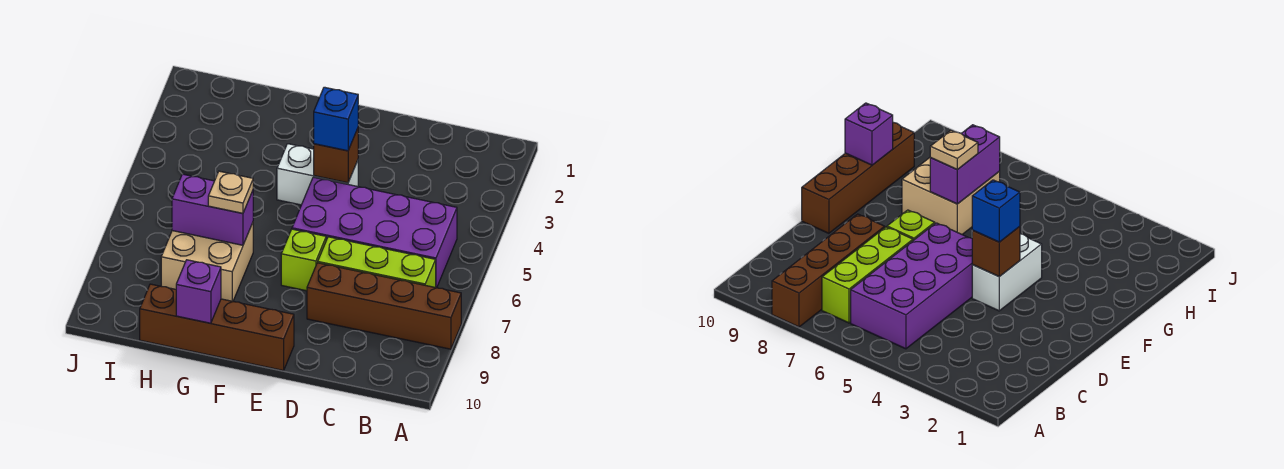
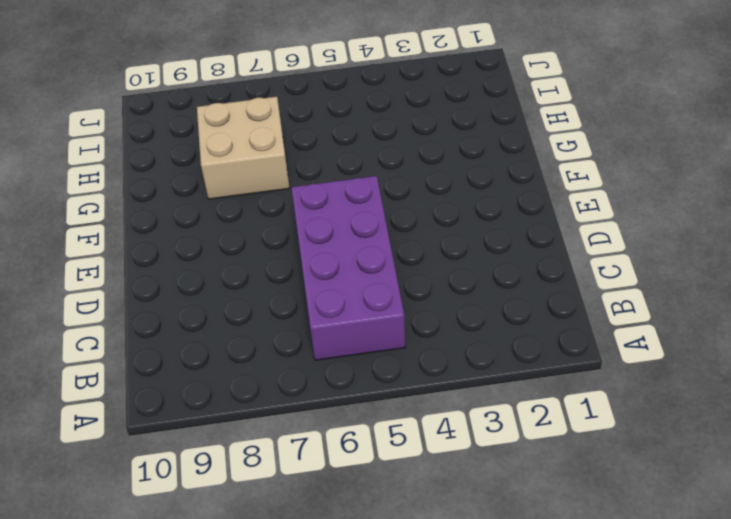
none -> brown 1x4 brick [307,263,461,349]
none -> lime 1x3 brick [318,237,436,287]
none -> white 1x2 brick [277,144,358,205]

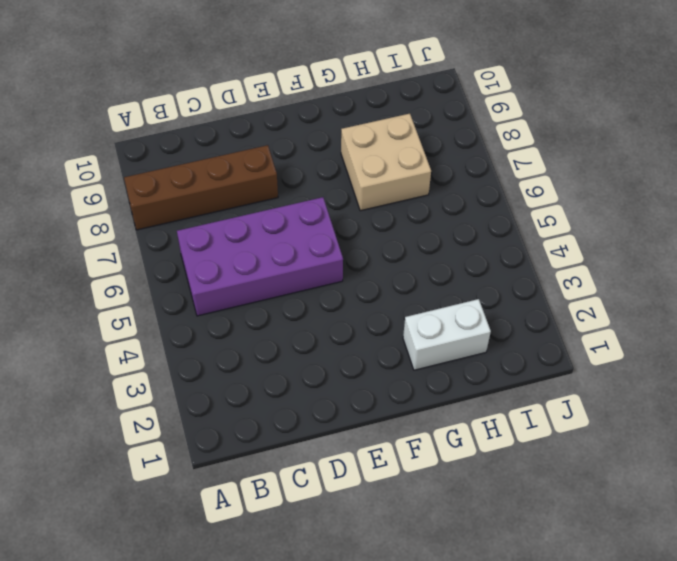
white 1x2 brick [403,299,491,370] -> white 1x2 brick moved to [277,144,358,205]
none -> lime 1x3 brick [318,237,436,287]
none -> lime 1x1 brick [281,229,326,291]
none -> brown 1x4 brick [140,284,294,371]

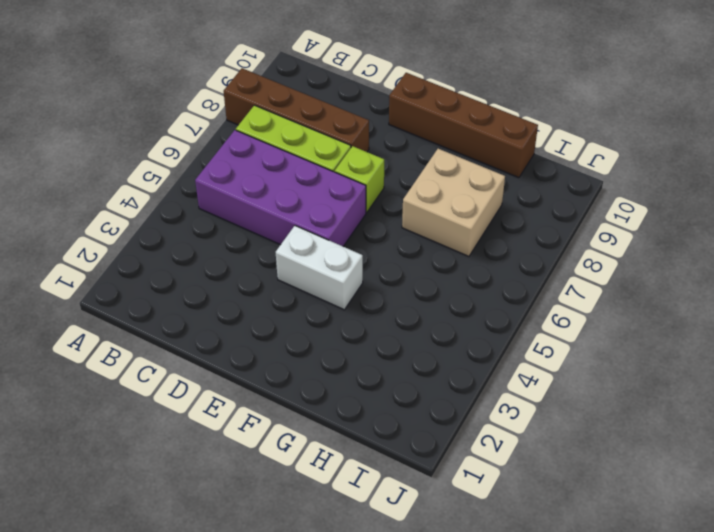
none -> brown 1x1 brick [314,128,358,183]
none -> purple 1x2 brick [172,174,253,245]
none -> purple 1x1 brick [176,260,221,323]

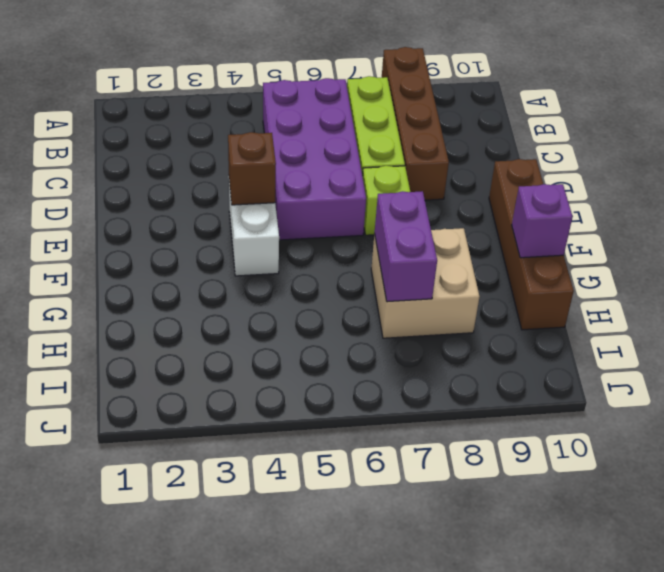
none -> blue 1x1 brick [314,87,358,151]
none -> tan 1x1 plate [208,171,253,213]

